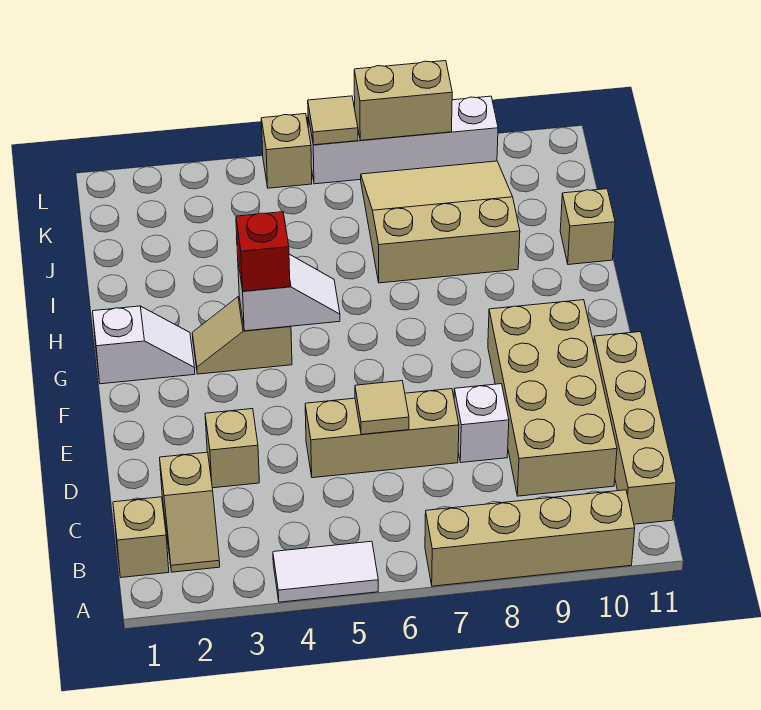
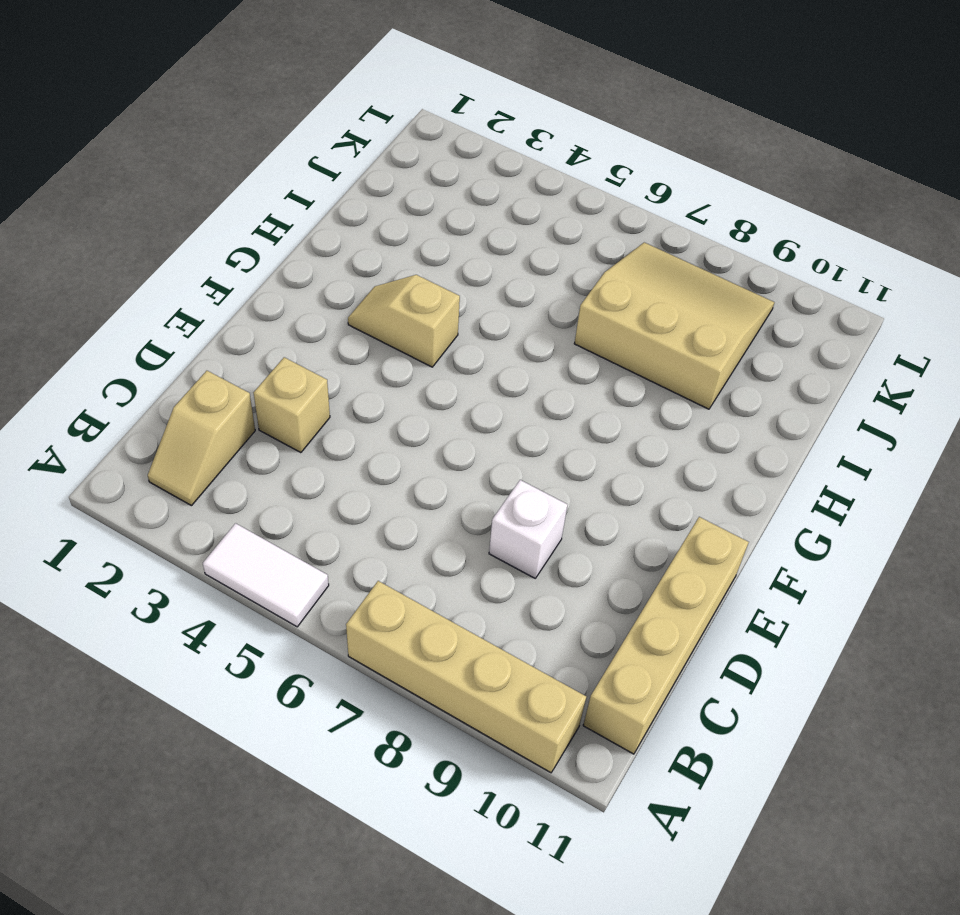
none -> tan 1x1 brick [113,497,169,577]
none -> tan 2x4 brick [488,300,617,496]
none -> tan 1x3 brick [305,389,459,478]

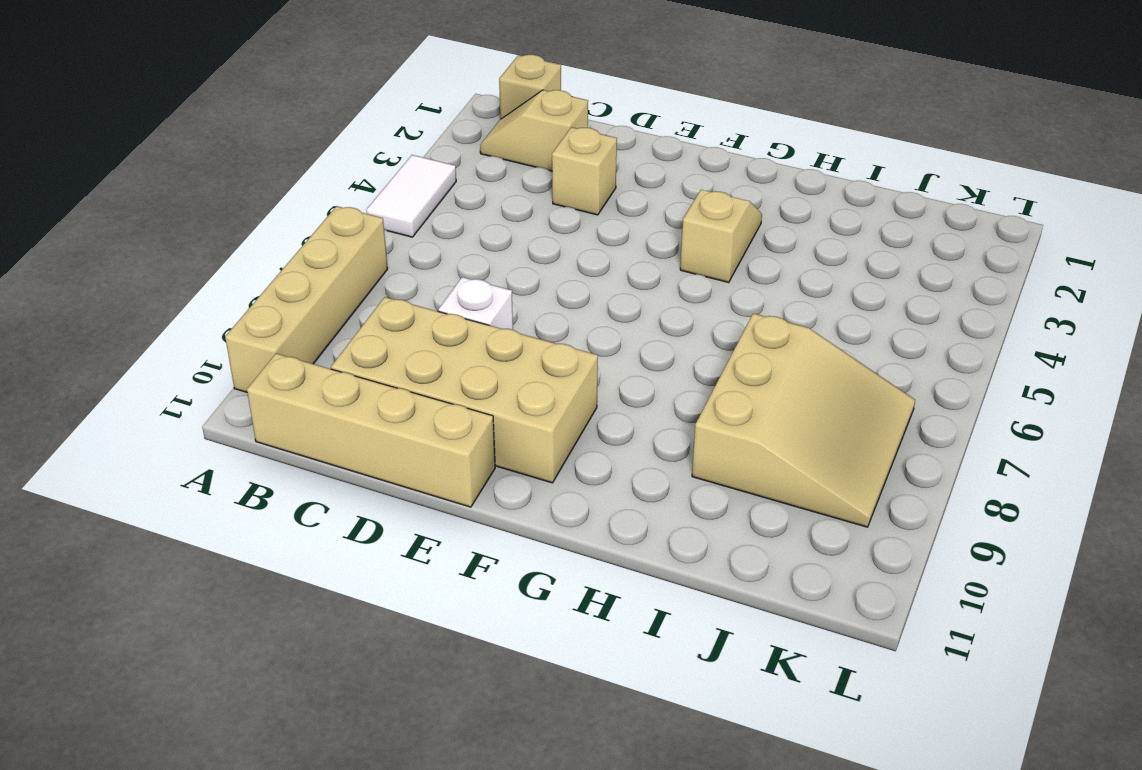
none -> tan 1x3 brick [305,389,459,478]
none -> white 1x2 slope [93,306,195,384]
none -> tan 1x1 brick [560,189,615,265]

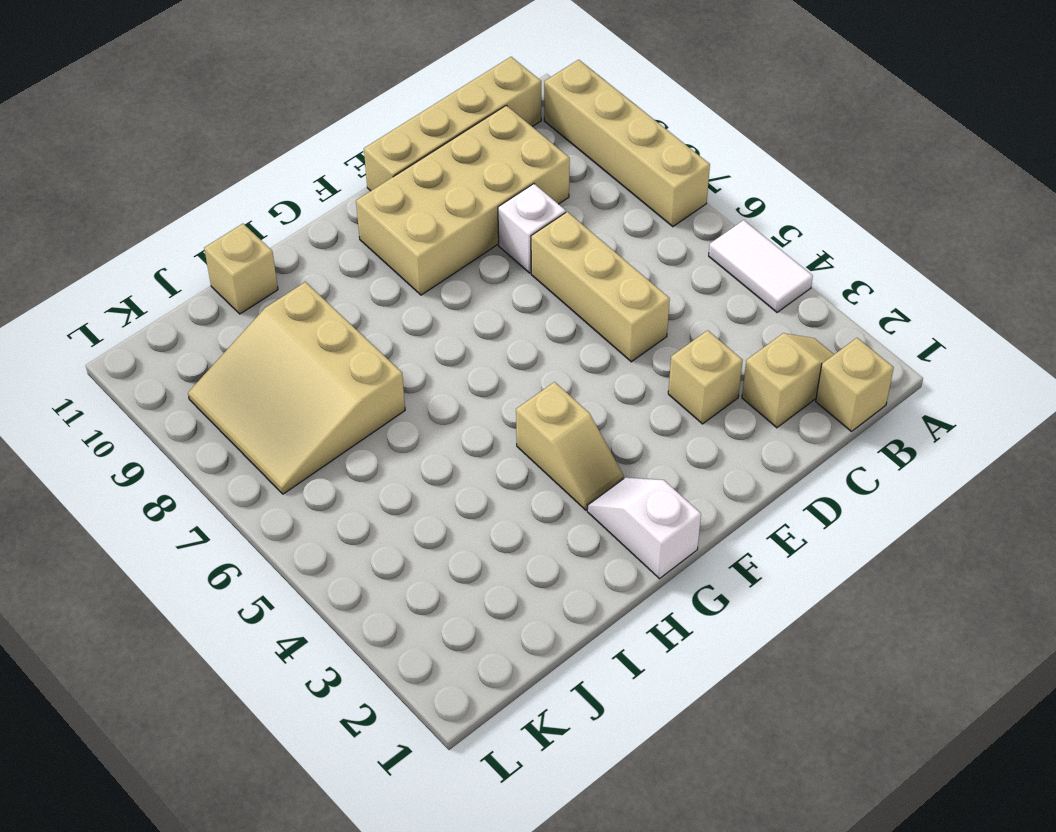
none -> tan 1x1 brick [261,114,312,188]
none -> white 1x4 brick [308,96,498,184]
none -> tan 1x1 tile [355,381,409,434]

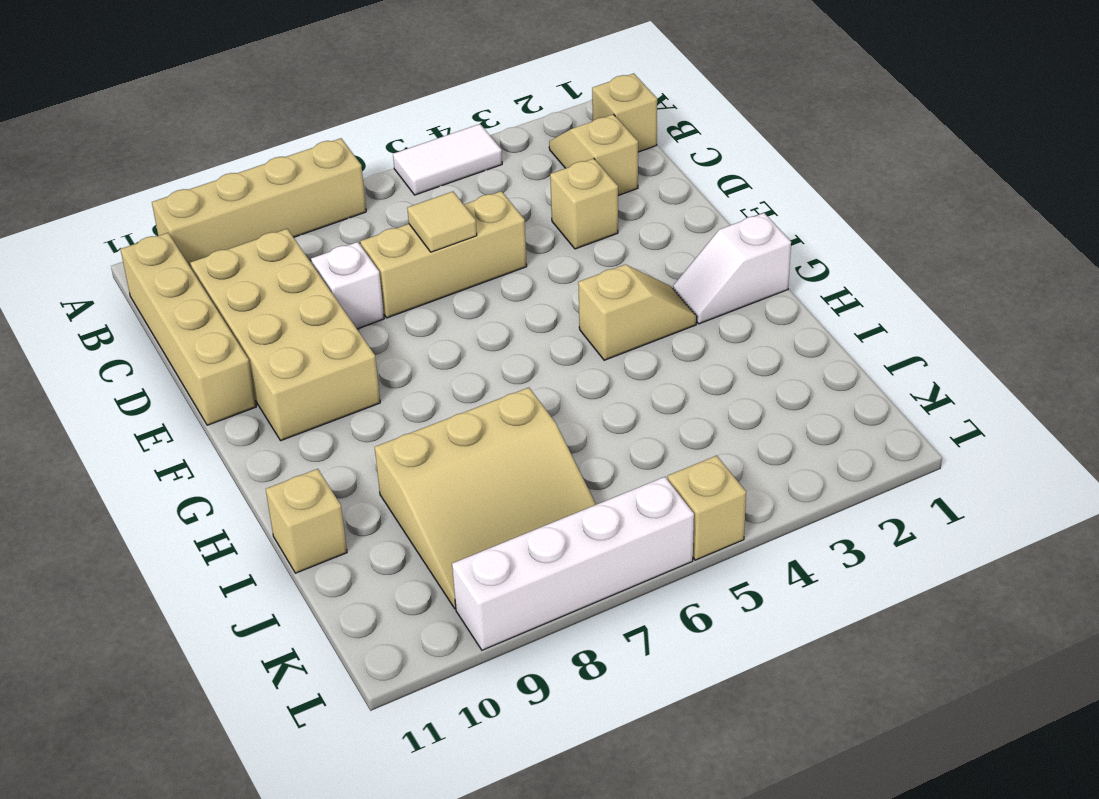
none -> white 1x2 slope [238,254,340,331]
none -> tan 1x1 tile [308,96,358,145]
none -> tan 1x2 brick [354,61,452,140]

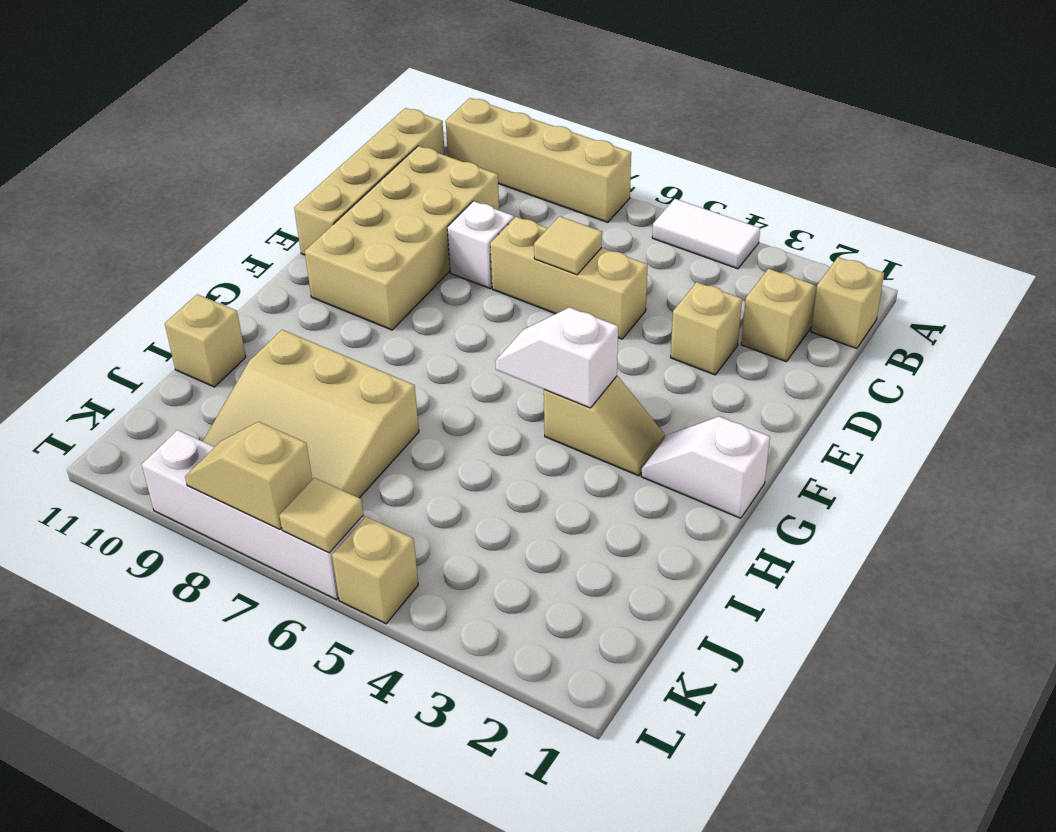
tan 1x2 slope [185,422,312,529] -> tan 1x2 brick [354,61,452,140]
none -> red 1x1 brick [236,212,290,291]

